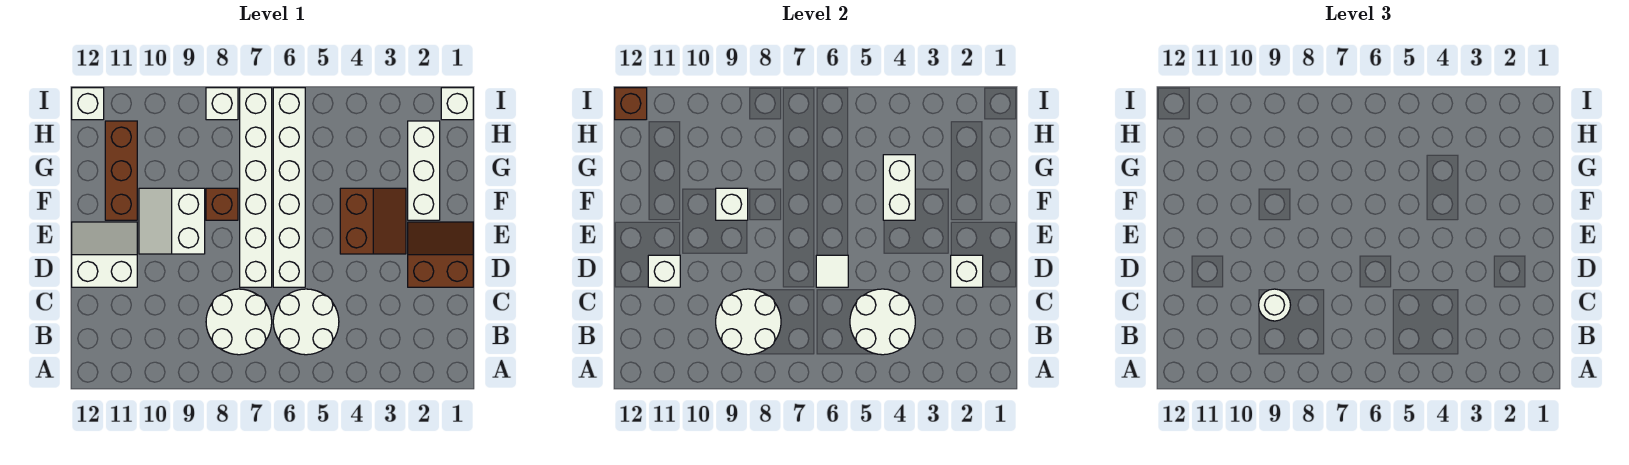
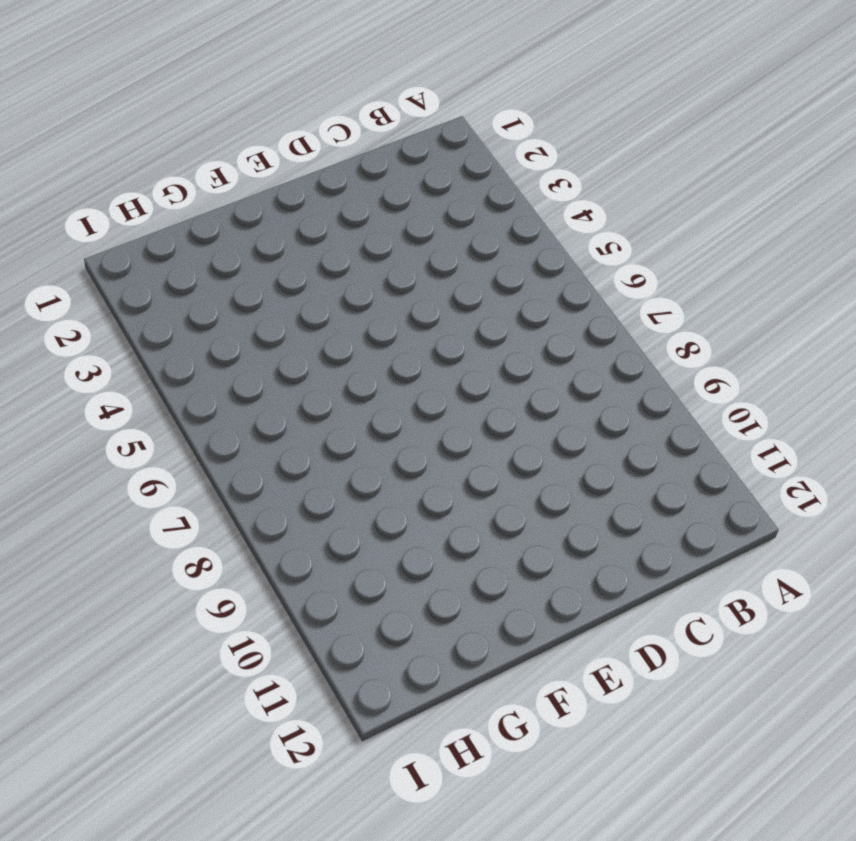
none -> white 2x2 round brick [273,289,339,355]
none -> white 2x2 round brick [206,289,272,355]
none -> brown 2x2 slope [408,222,473,287]

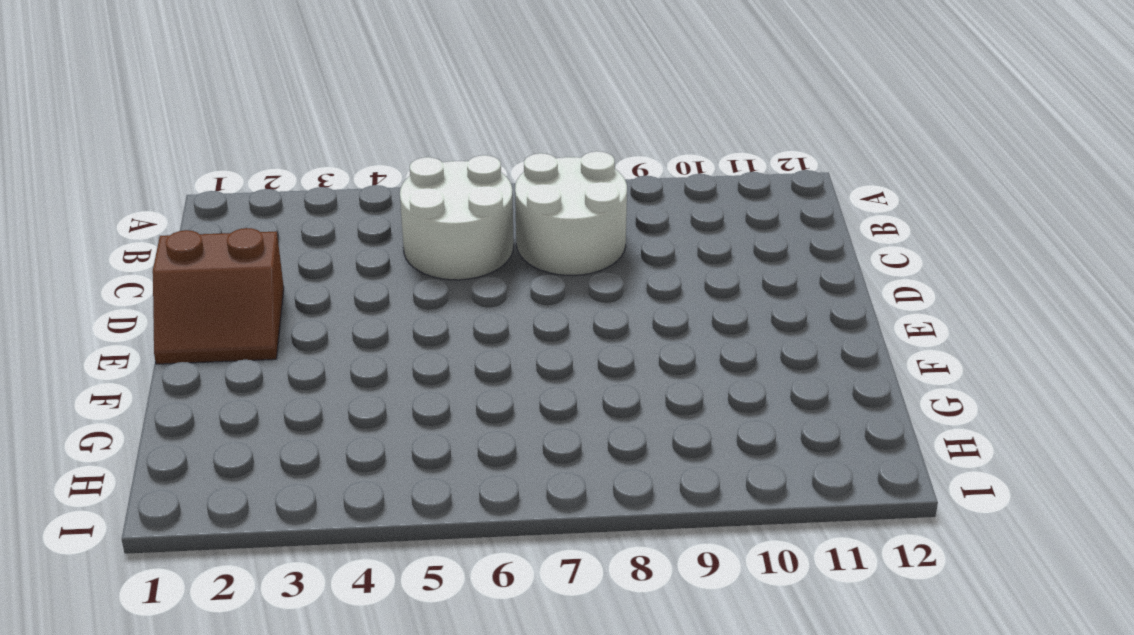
none -> white 1x6 brick [273,88,305,287]
none -> white 1x6 brick [240,88,272,287]
none -> white 2x2 slope [72,222,137,287]

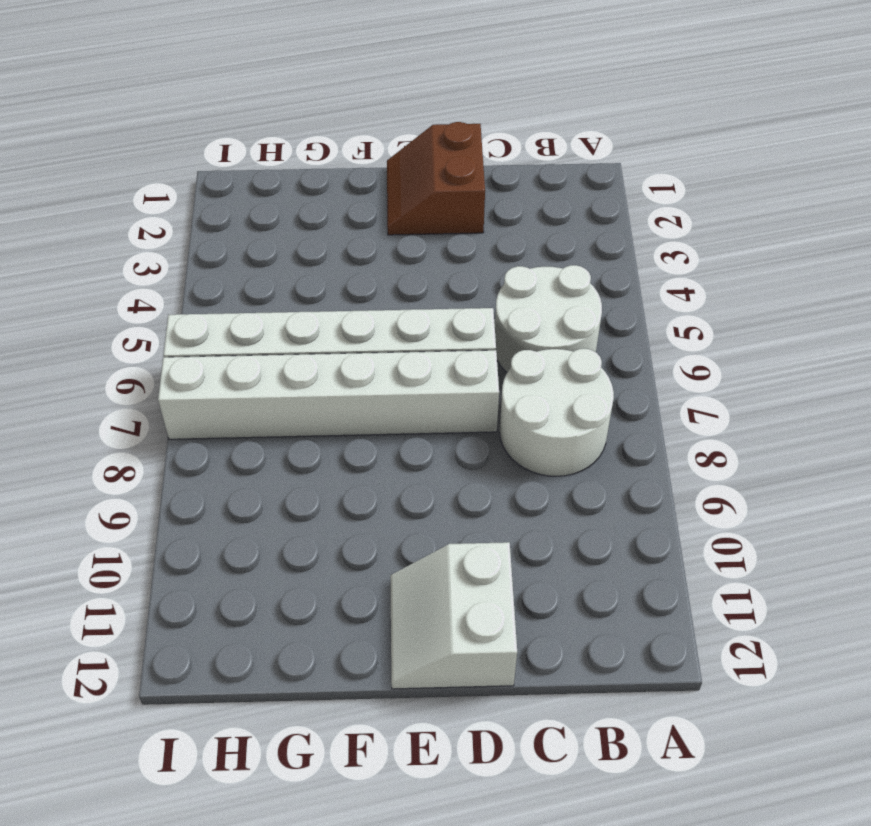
none -> brown 2x2 slope [340,188,406,254]
none -> white 2x2 slope [139,188,205,254]
none -> white 1x3 brick [408,121,440,220]

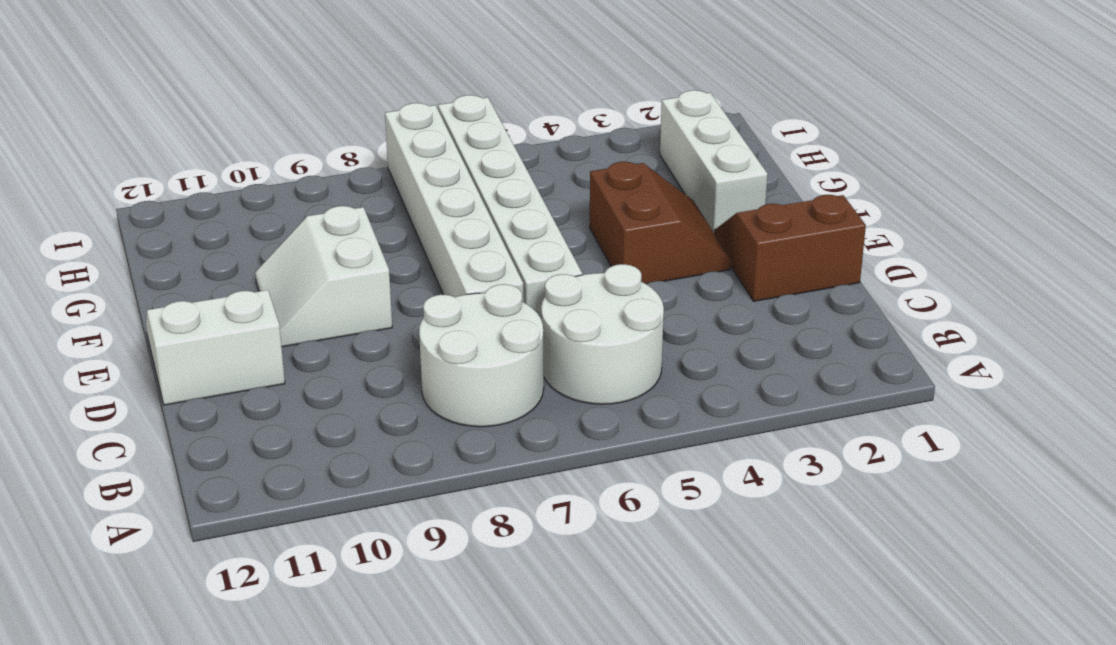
none -> brown 1x1 brick [206,188,238,220]
none -> brown 1x3 brick [105,121,137,220]
none -> white 1x1 brick [441,88,473,120]

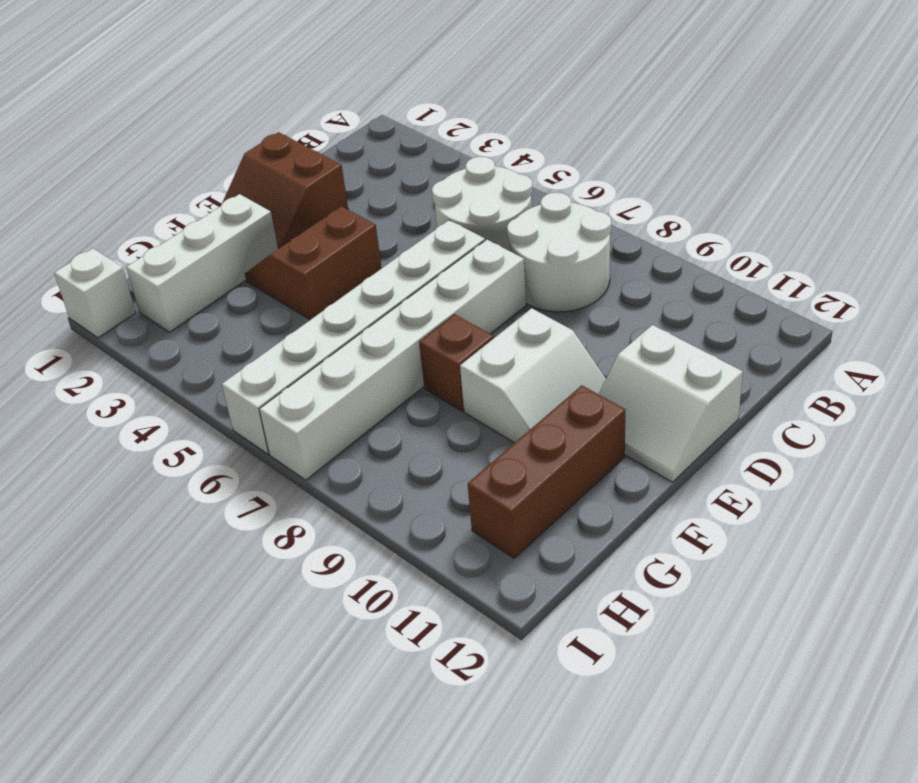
none -> white 1x1 brick [206,88,238,120]
none -> white 1x1 brick [72,88,104,120]
none -> white 2x2 round brick [850,289,915,355]

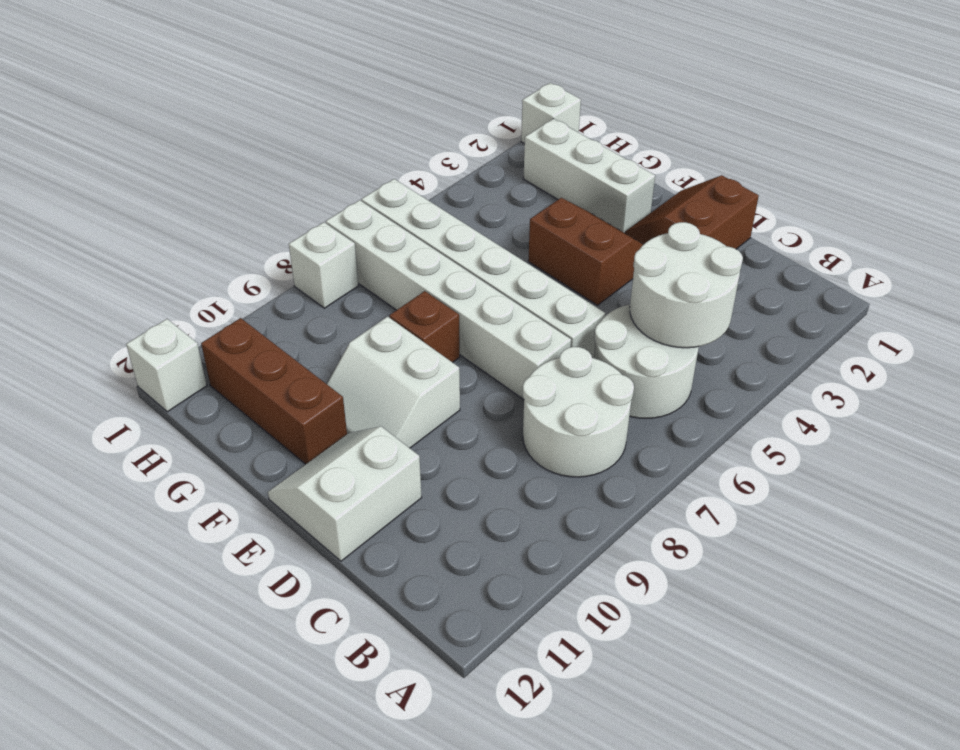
none -> white 2x2 round brick [716,289,781,355]
none -> white 1x1 brick [951,255,983,287]
none -> white 1x1 tile [816,255,848,287]

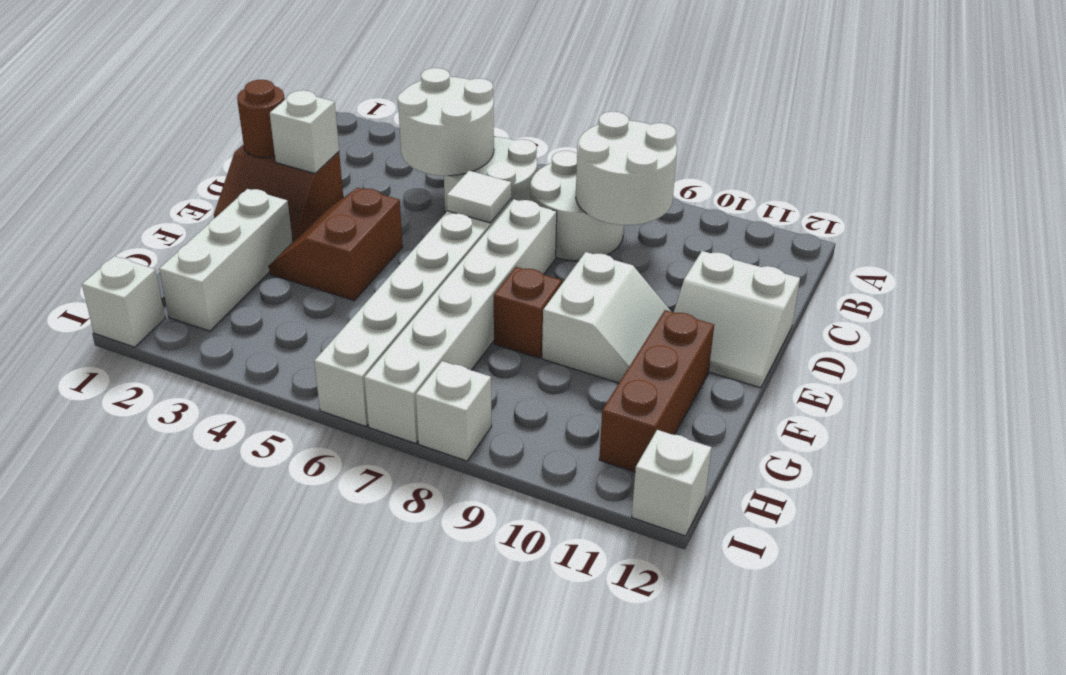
brown 1x1 round brick [237,80,285,158] -> none
none -> white 1x1 brick [648,255,680,287]
none -> white 1x2 brick [883,155,915,220]
none -> white 1x1 brick [716,188,748,220]

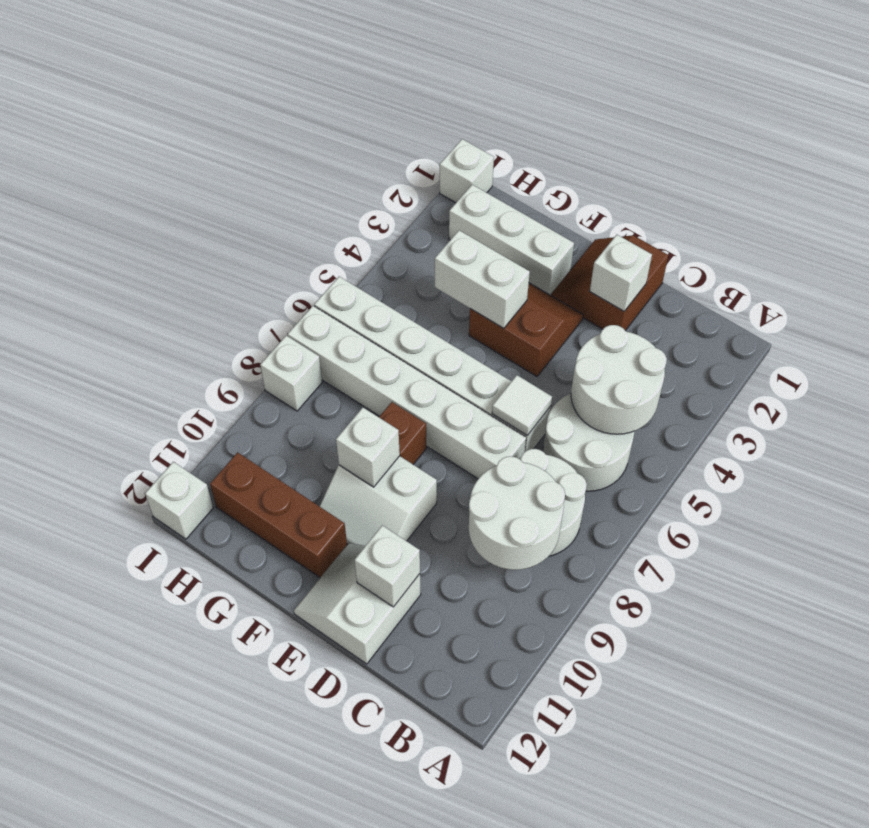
none -> brown 1x1 brick [615,88,647,120]
none -> white 1x1 round brick [1259,289,1290,321]

